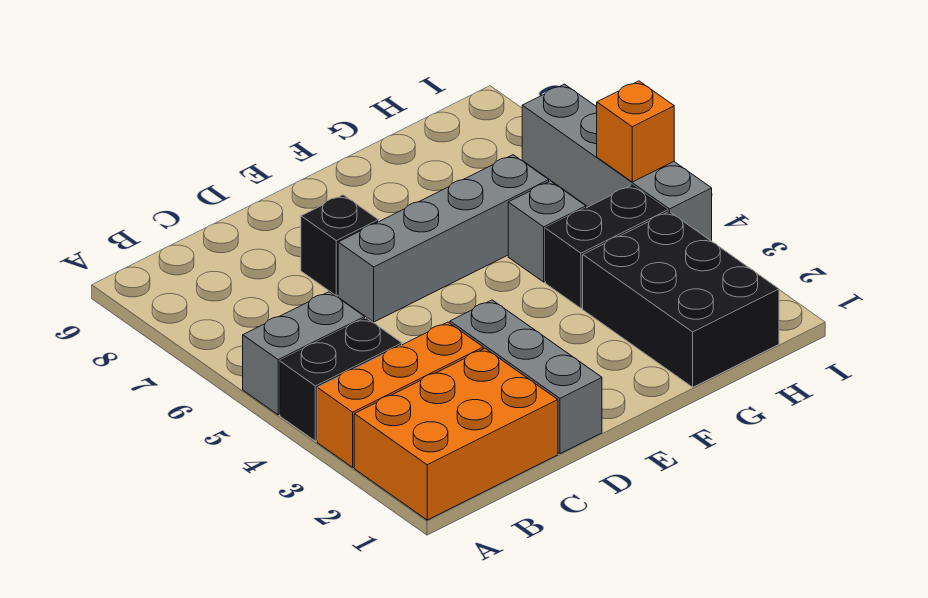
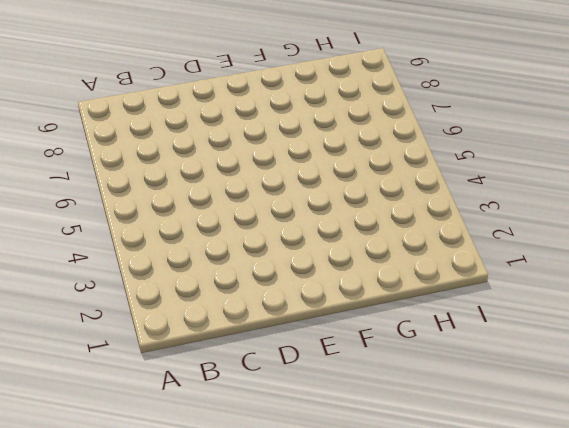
none -> orange 2x3 brick [354,349,558,520]
none -> orange 1x3 brick [317,322,483,467]
none -> black 1x2 brick [280,318,402,441]

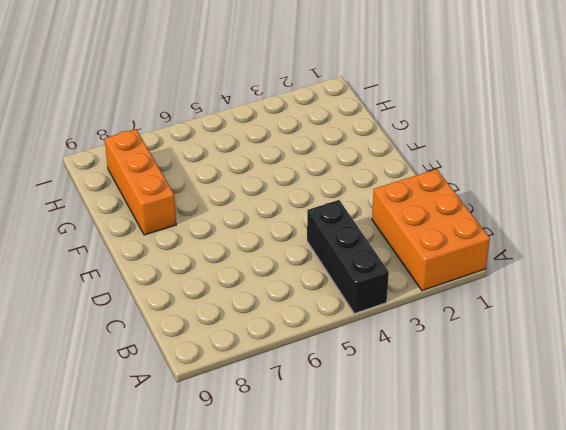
black 1x3 brick [307,200,389,314] -> black 1x2 brick [280,318,402,441]
orange 1x3 brick [105,129,176,235] -> orange 1x3 brick moved to [317,322,483,467]
none -> grey 1x2 brick [243,292,365,415]
none -> grey 1x3 brick [450,300,602,454]
none -> grey 1x4 brick [338,155,549,322]

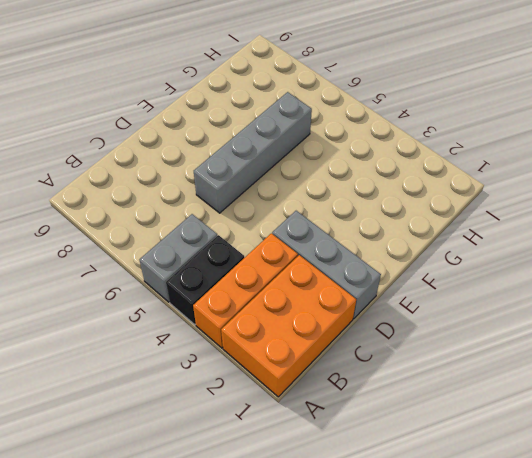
none -> black 1x1 brick [301,195,379,296]
none -> black 2x3 brick [583,212,779,387]
none -> black 1x2 brick [546,185,667,308]

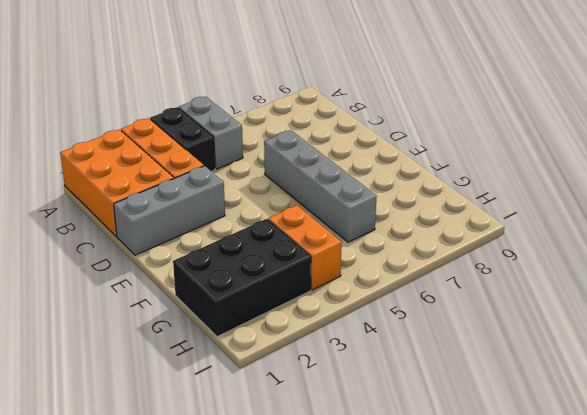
orange 1x2 brick [268,205,341,290] -> black 1x2 brick [546,185,667,308]
none -> black 1x1 brick [301,195,379,296]
none -> grey 1x1 brick [508,181,586,282]
none -> grey 1x4 brick [522,84,712,241]

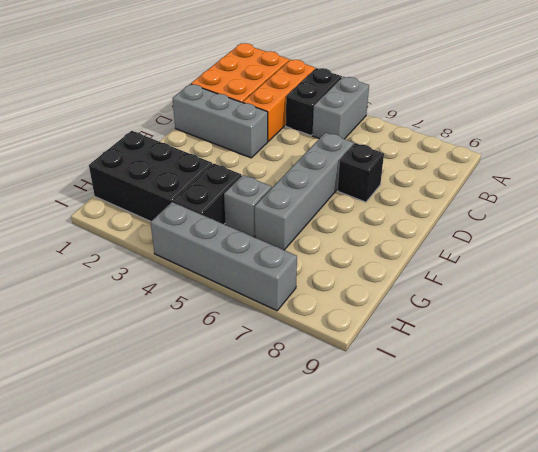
none -> orange 1x1 brick [597,81,674,182]

